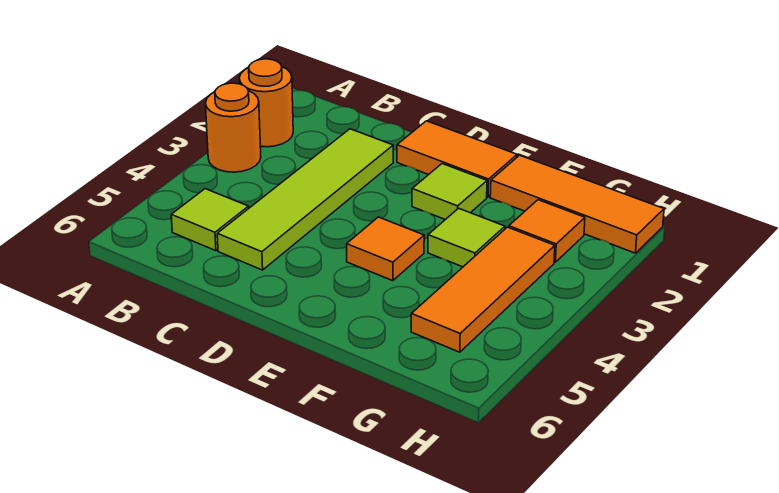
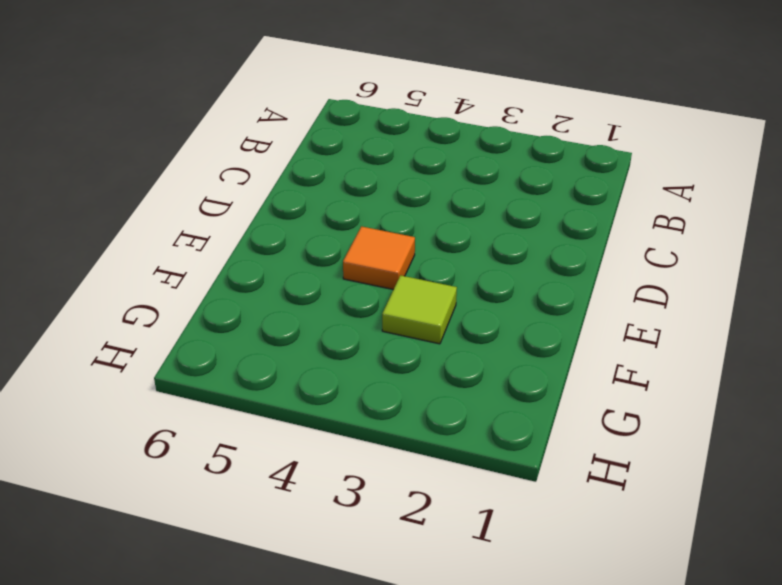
none -> orange 1x1 round brick [239,59,293,147]
none -> orange 1x1 round brick [206,83,261,172]

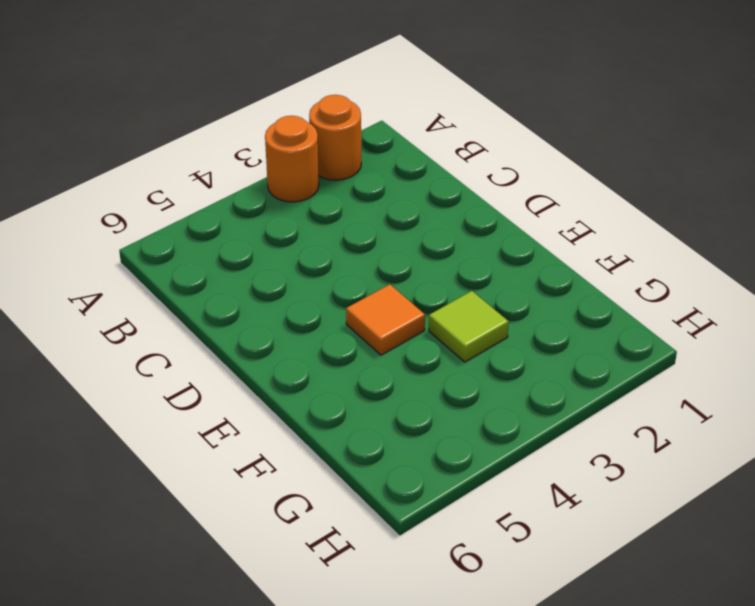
none -> lime 1x1 tile [171,189,249,251]
none -> lime 1x4 tile [217,129,393,270]

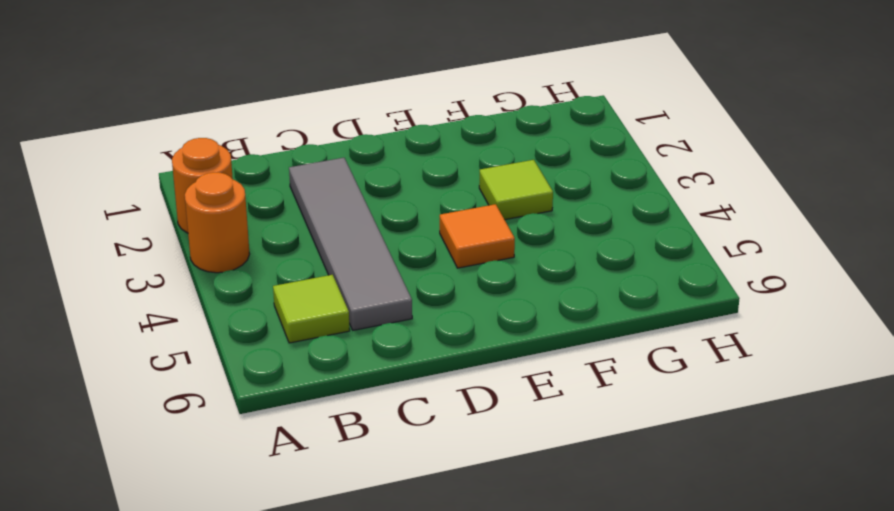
grey 1x4 tile [289,158,412,330] -> lime 1x4 tile [217,129,393,270]
none -> orange 1x2 tile [397,121,517,197]
none -> lime 1x1 tile [412,164,487,220]

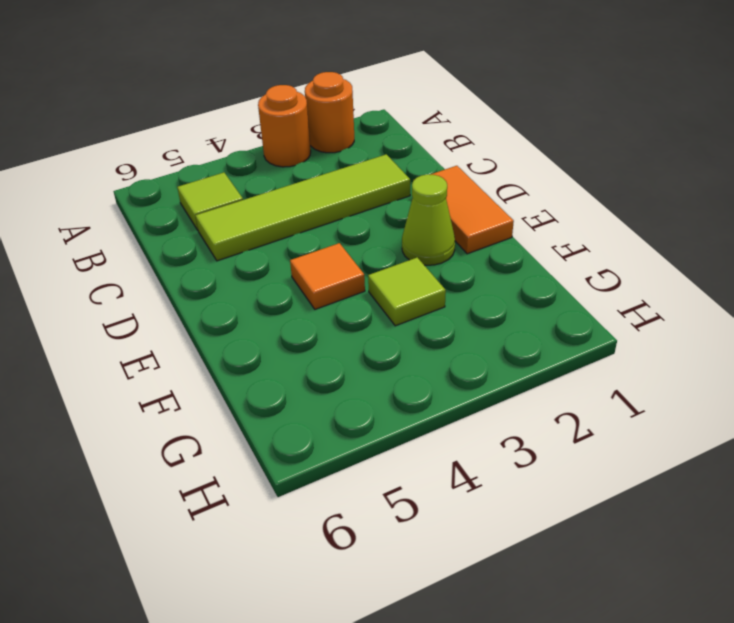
lime 1x1 cone [402,174,455,265] -> lime 1x1 tile [412,164,487,220]
none -> orange 1x3 tile [490,155,664,253]
none -> orange 1x1 tile [509,200,585,262]

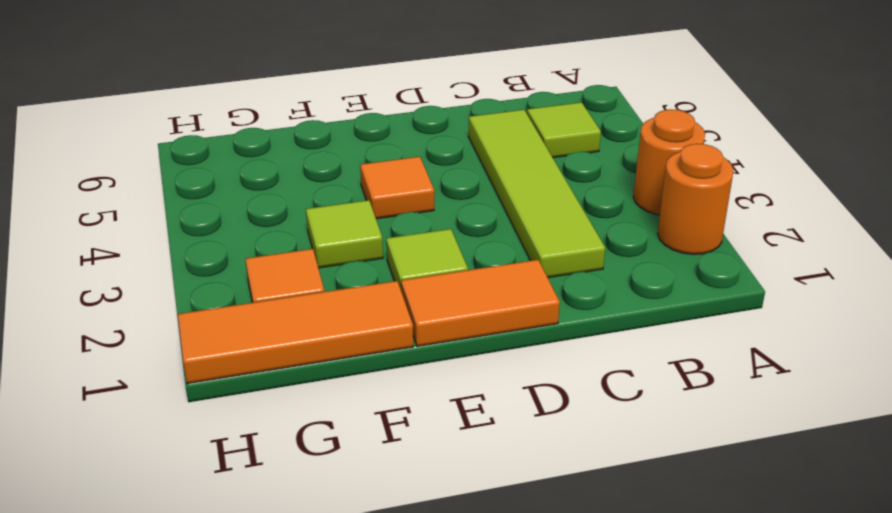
none -> orange 1x3 tile [411,227,555,352]

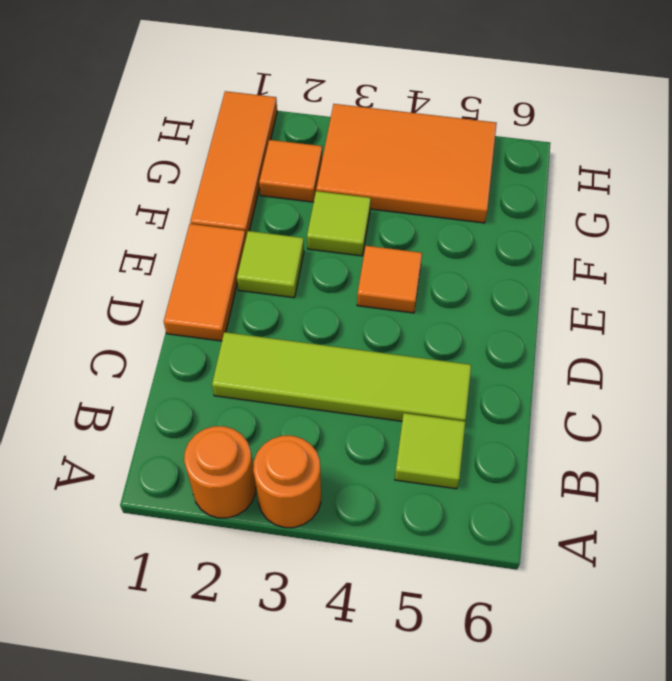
orange 2x3 tile [316,104,497,223] -> orange 1x3 tile [411,227,555,352]

